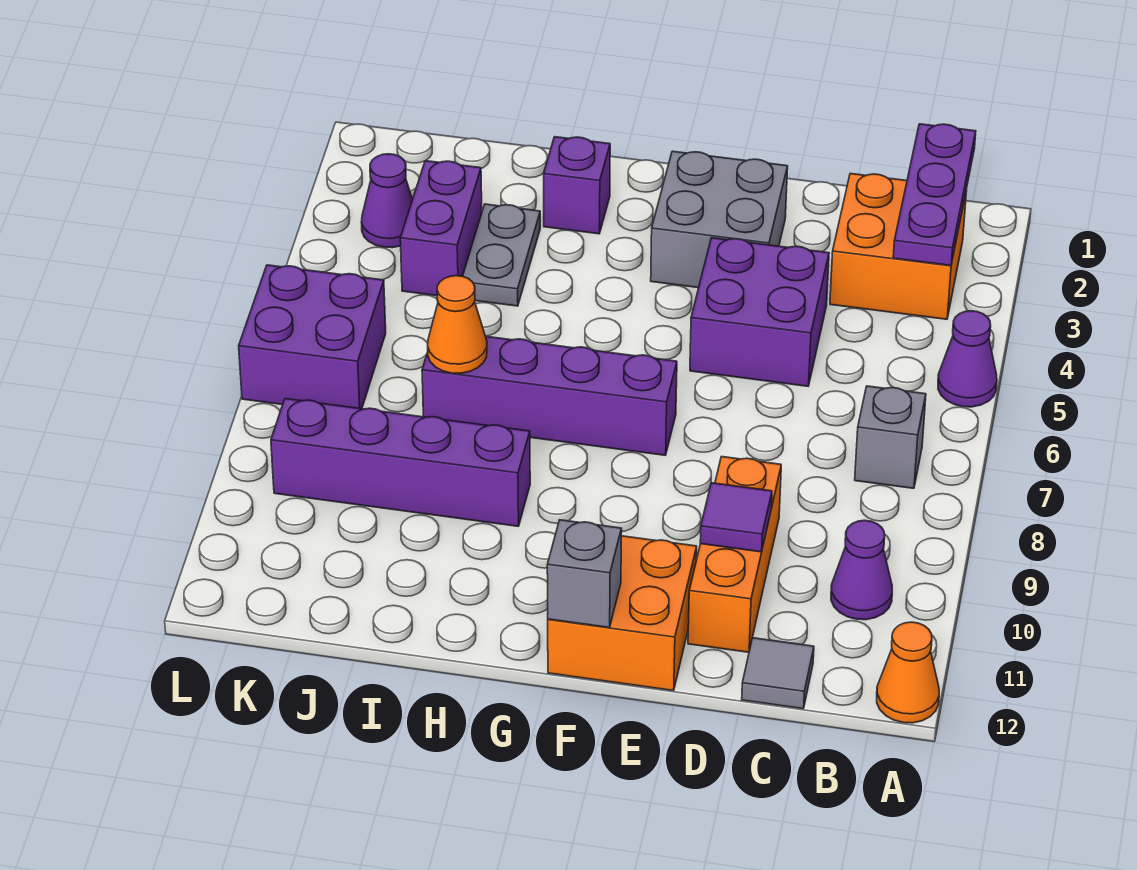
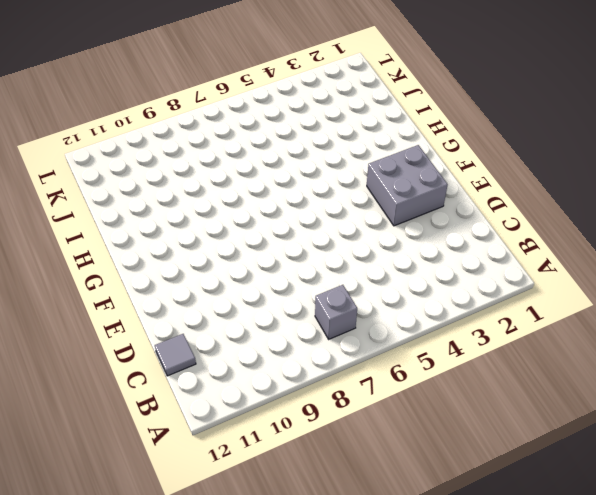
none -> purple 1x1 cone [938,311,997,407]
none -> orange 1x1 cone [877,622,939,723]
none -> orange 2x2 brick [830,174,967,319]

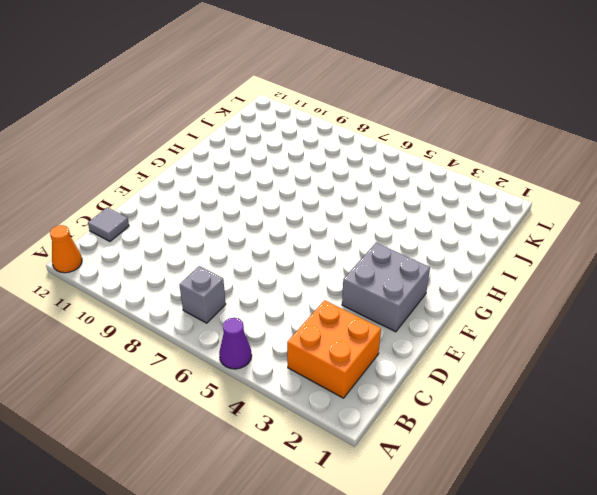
none -> purple 1x1 cone [831,520,892,620]
none -> purple 2x2 brick [690,238,829,386]
none -> orange 1x3 brick [688,457,781,652]

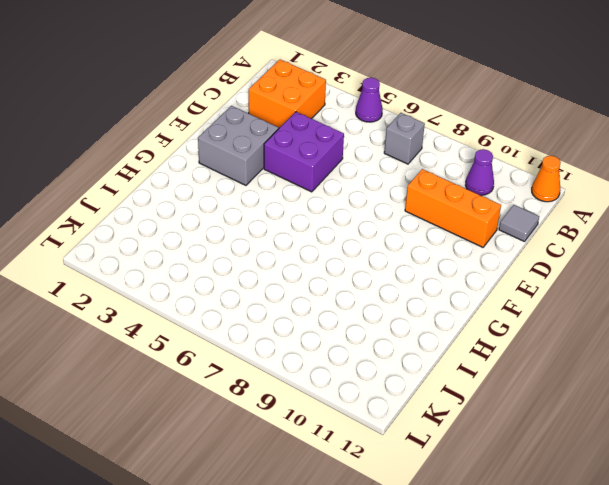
none -> orange 2x2 brick [548,536,697,691]
none -> purple 1x4 brick [422,336,677,455]
none -> purple 1x1 brick [544,137,610,234]

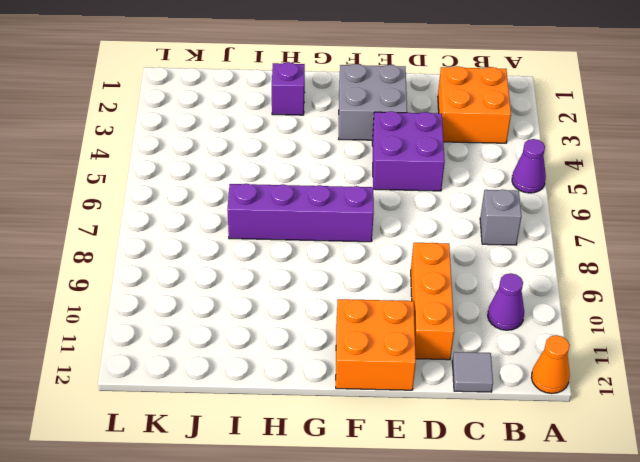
none -> purple 1x4 brick [271,399,530,526]
none -> grey 1x2 plate [463,204,540,306]
none -> purple 1x2 brick [400,161,482,296]

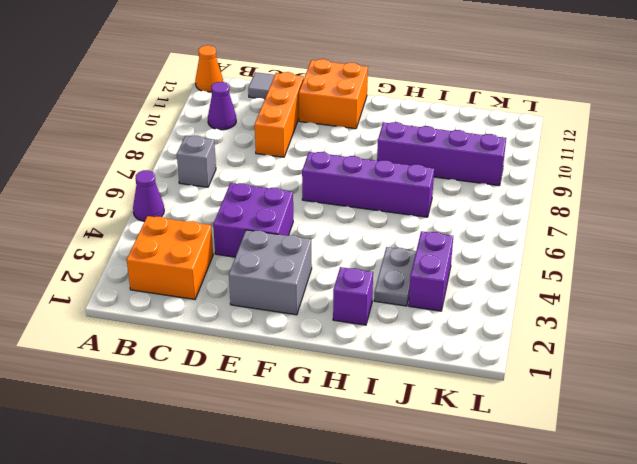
none -> purple 1x1 cone [361,154,413,248]
none -> purple 2x2 brick [239,265,386,409]
none -> purple 1x3 plate [893,124,976,265]

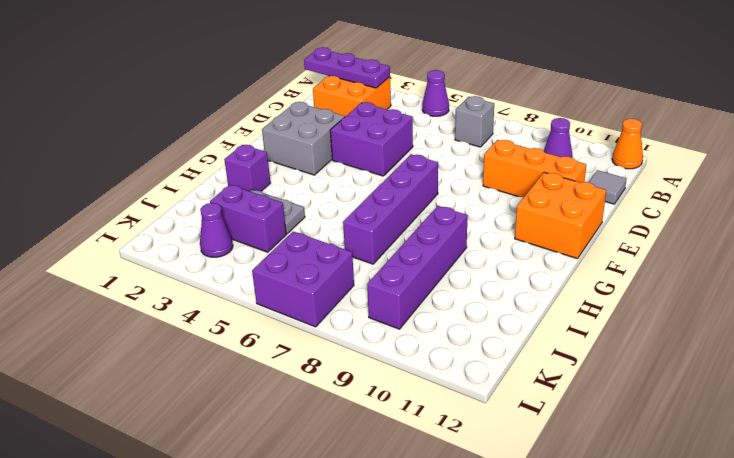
none -> purple 1x1 tile [700,483,772,552]
none -> grey 1x1 brick [547,520,622,627]
none -> orange 1x1 cone [428,276,487,373]

